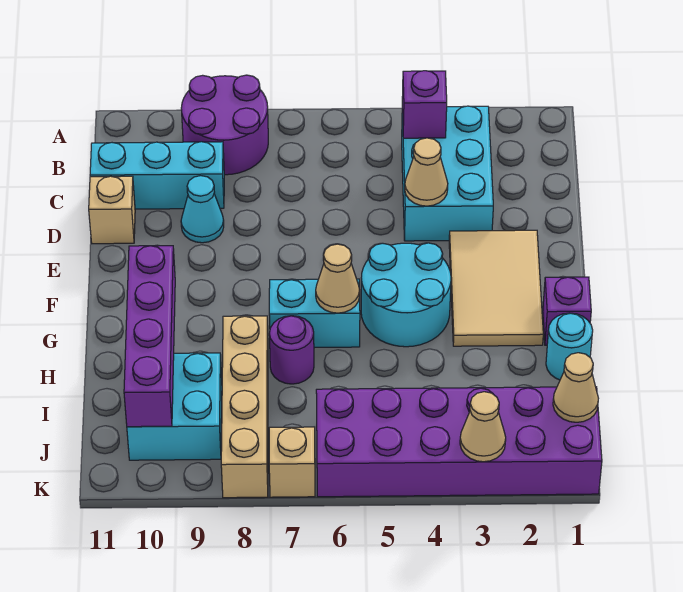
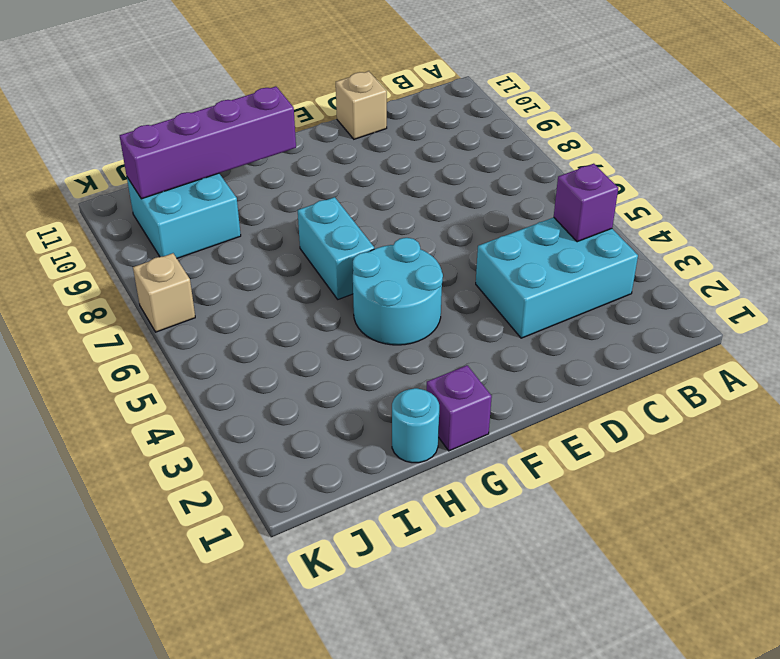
none -> purple 2x2 round brick [181,75,268,175]
none -> cyan 1x3 brick [90,142,224,209]
none -> cyan 1x1 cone [181,176,224,243]

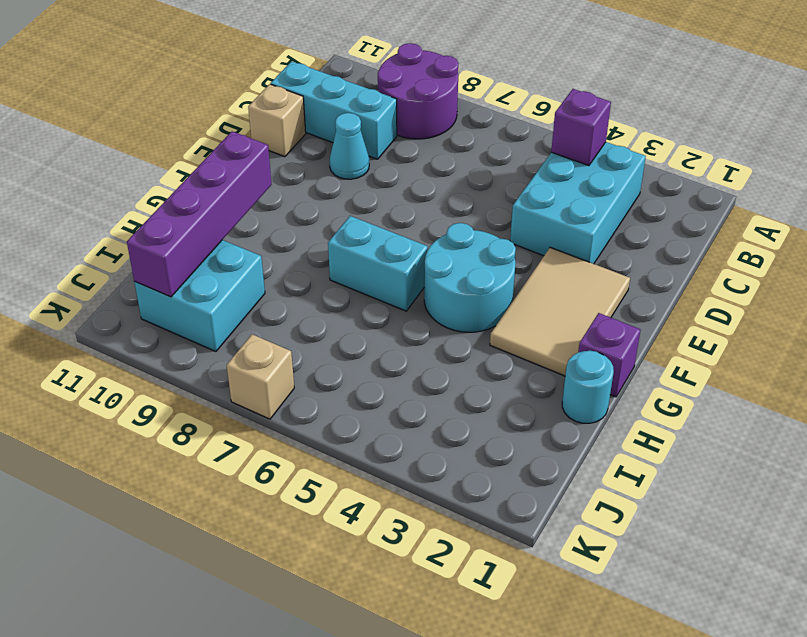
none -> purple 1x1 round brick [269,316,314,384]
none -> tan 1x4 brick [221,316,268,498]
none -> purple 2x6 brick [316,387,602,497]

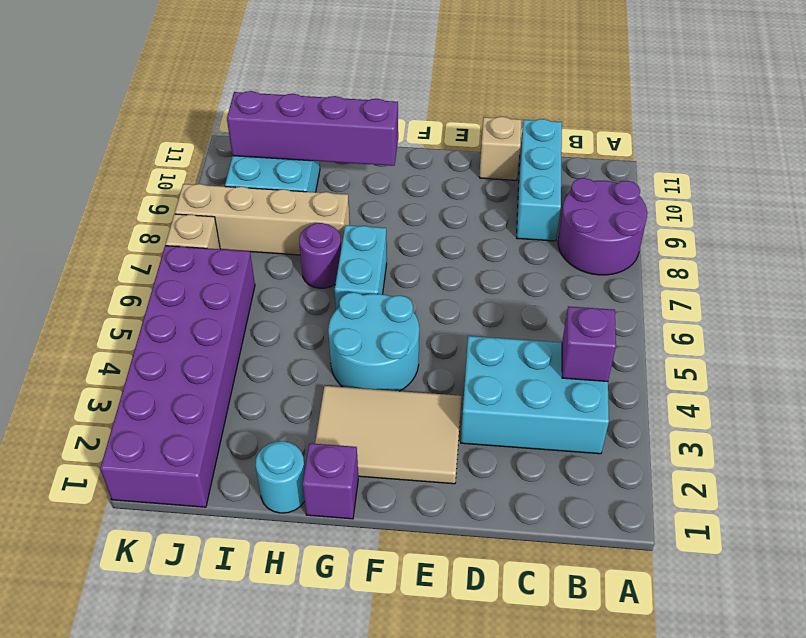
none -> cyan 1x1 cone [181,176,224,243]
none -> tan 1x1 cone [405,138,448,206]
none -> tan 1x1 cone [316,244,360,313]

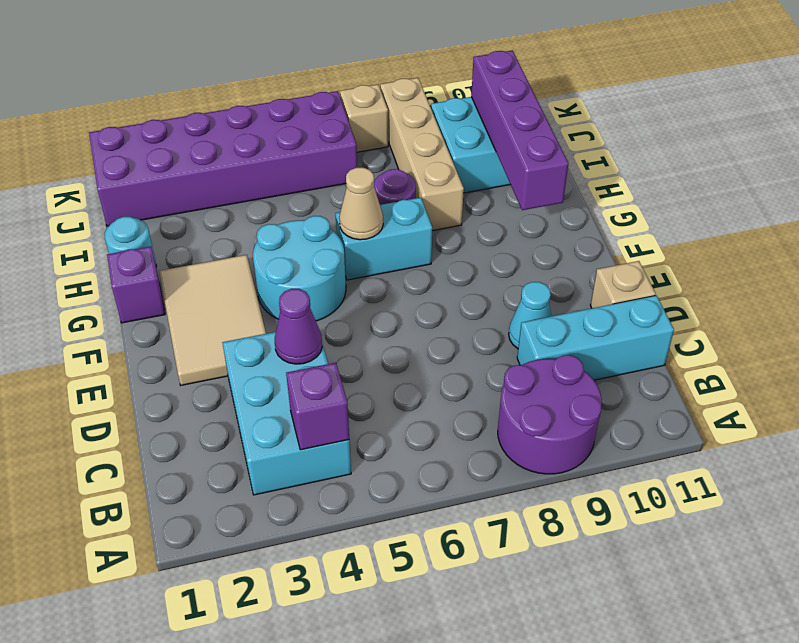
purple 1x1 cone [275,289,322,364] -> tan 1x1 cone [405,138,448,206]
none -> tan 1x1 cone [553,353,598,422]
none -> tan 1x1 cone [460,392,506,462]

